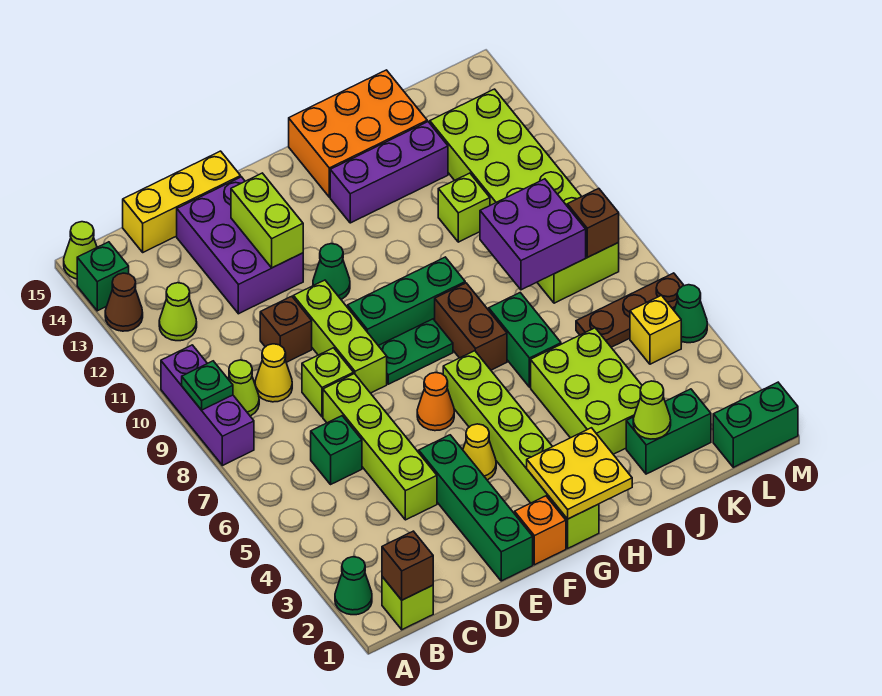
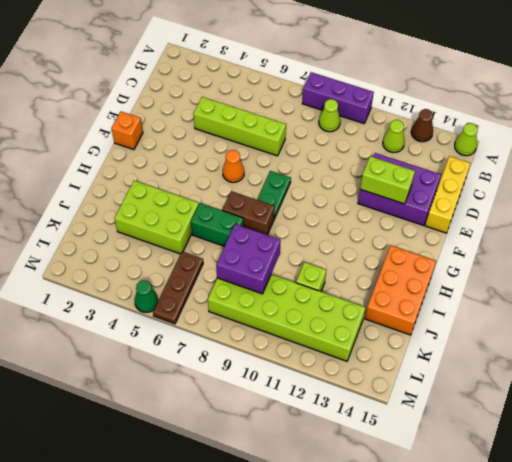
none -> green 1x1 cone [335,557,372,615]
none -> green 1x1 brick [77,242,129,311]
none -> lime 1x1 brick [382,577,433,630]
none -> green 1x1 brick [311,416,362,484]

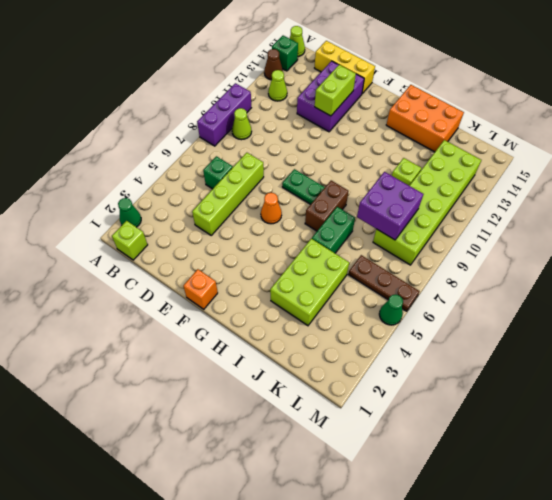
none -> yellow 1x1 cone [255,344,292,402]
none -> lime 1x1 brick [302,348,354,417]
none -> brown 1x1 brick [260,296,312,362]
none -> green 1x4 brick [419,435,533,581]

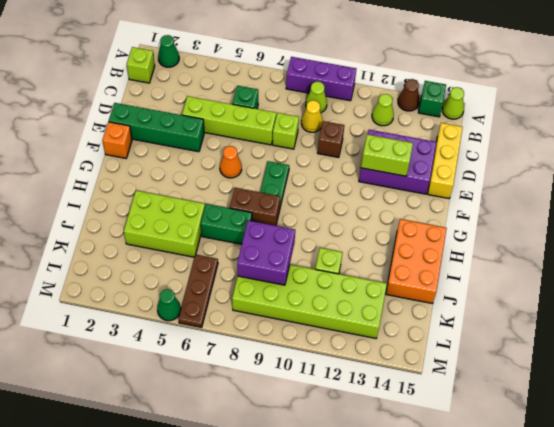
none -> lime 1x3 brick [293,280,387,393]
none -> yellow 1x1 cone [463,424,496,480]
none -> green 1x3 brick [348,257,465,345]
none -> green 1x1 cone [313,244,350,299]

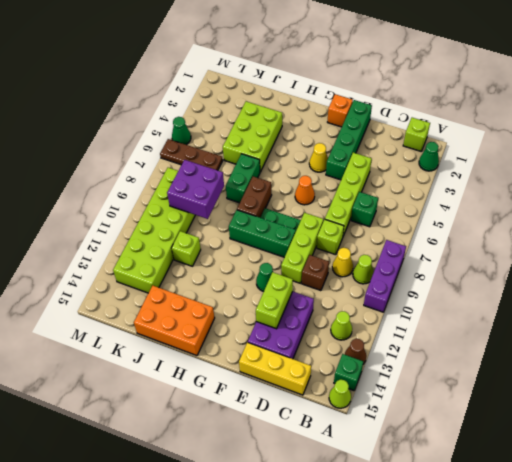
none -> lime 1x6 brick [443,351,599,548]
none -> purple 1x3 brick [330,122,448,223]
none -> green 1x2 brick [626,389,711,474]
none -> green 1x2 brick [713,382,798,467]

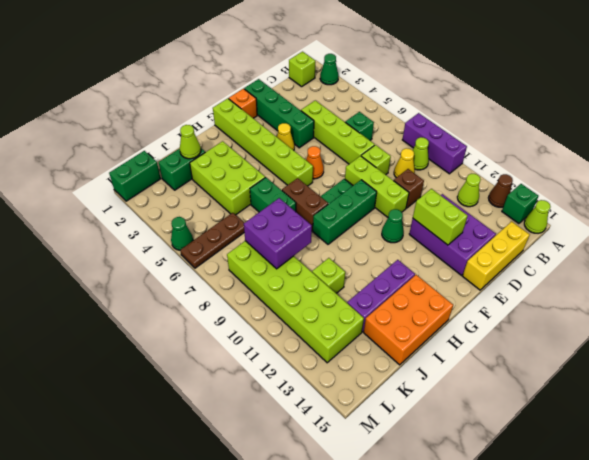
none -> yellow 1x1 brick [630,295,681,364]
none -> green 1x1 plate [182,361,233,410]
none -> brown 1x1 brick [382,531,433,600]
none -> yellow 2x2 plate [527,428,632,519]

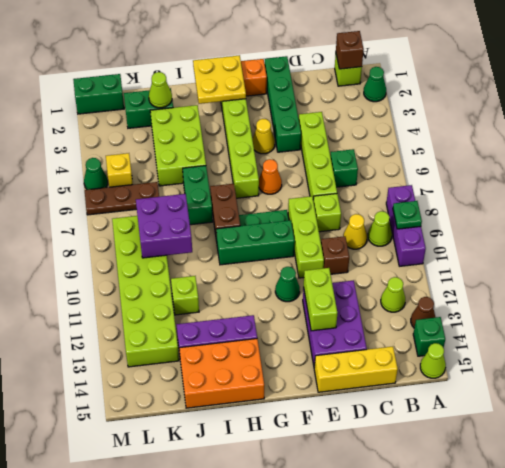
none -> brown 1x1 brick [567,189,619,257]

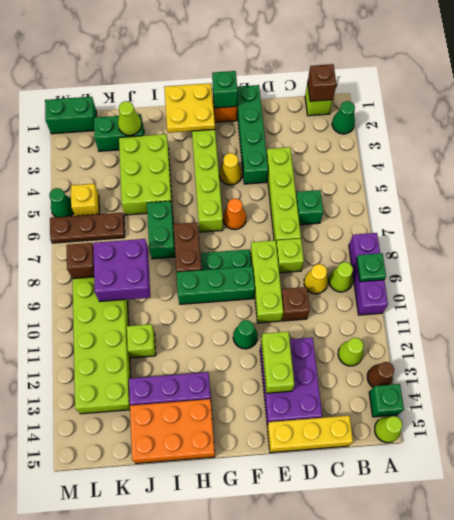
green 1x1 brick [212,71,238,108] -> none

